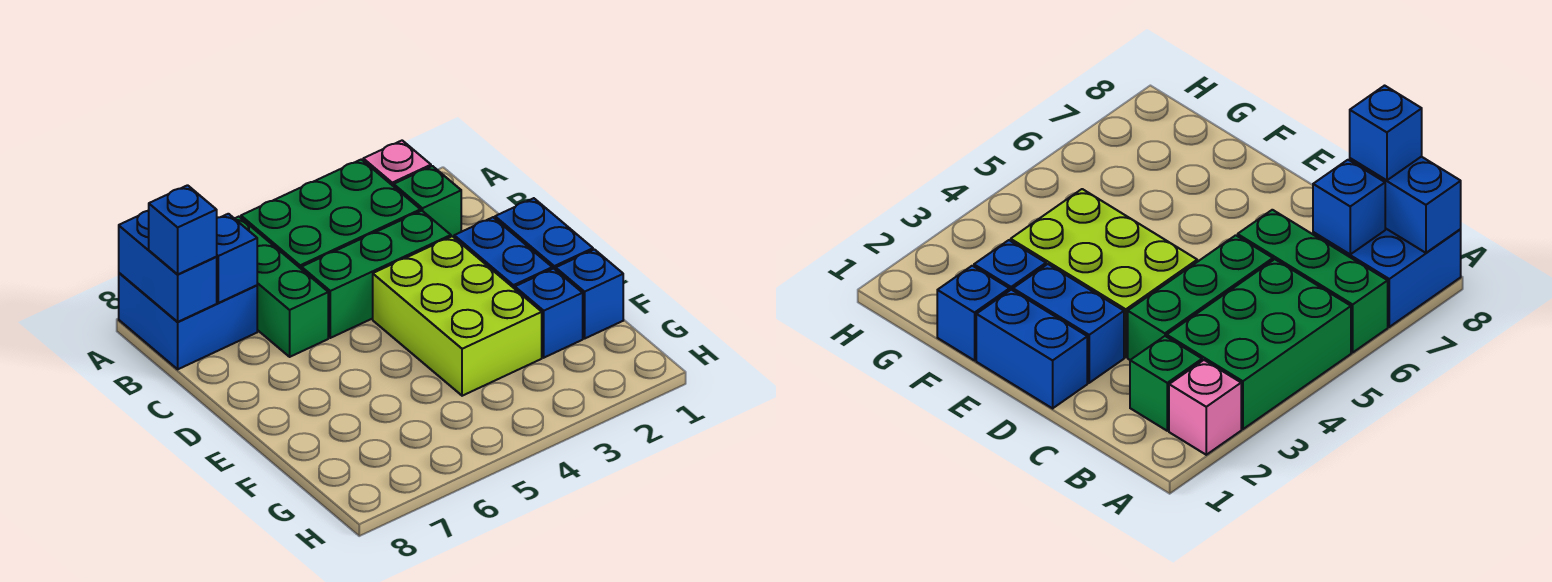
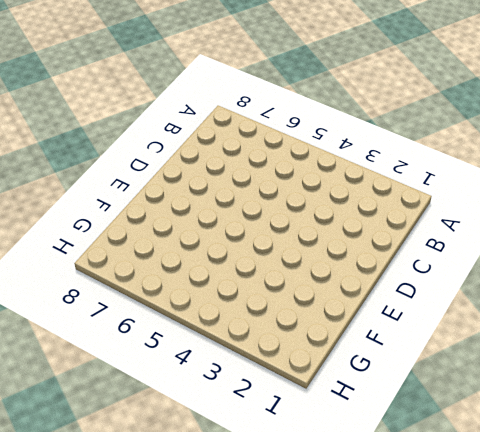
none -> pink 1x1 brick [363,141,431,186]
none -> green 2x3 brick [241,159,421,269]
none -> green 1x3 brick [234,217,328,357]

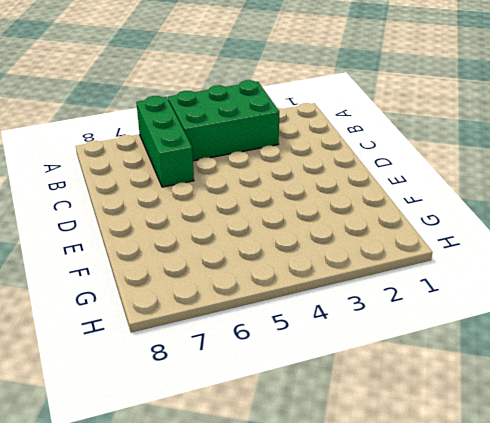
none -> pink 1x1 brick [363,141,431,186]
none -> blue 2x2 brick [119,273,257,369]
none -> green 1x1 brick [394,166,461,237]

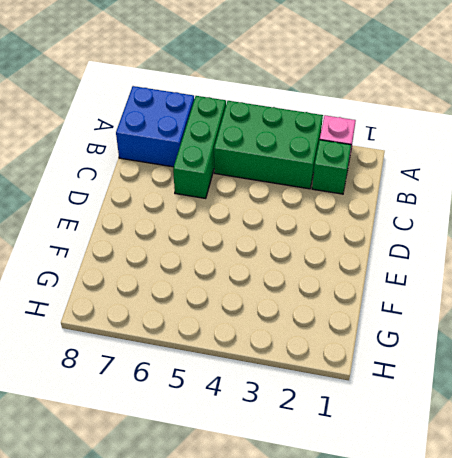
none -> green 1x3 brick [302,211,451,338]
none -> blue 1x2 brick [495,198,593,270]
none -> blue 1x2 brick [454,217,552,289]

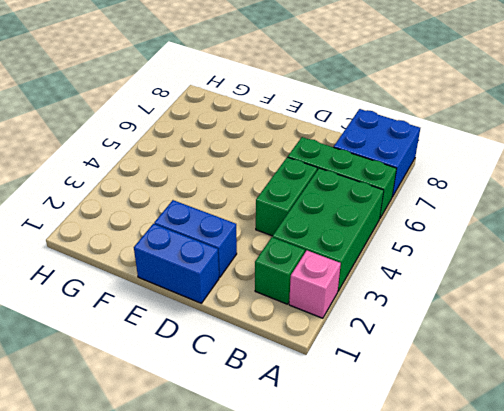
green 1x2 brick [256,157,317,236] -> green 1x3 brick [302,211,451,338]
none -> lime 2x3 brick [373,236,542,396]
none -> blue 1x1 brick [556,250,623,339]
none -> blue 1x1 brick [515,268,583,358]

